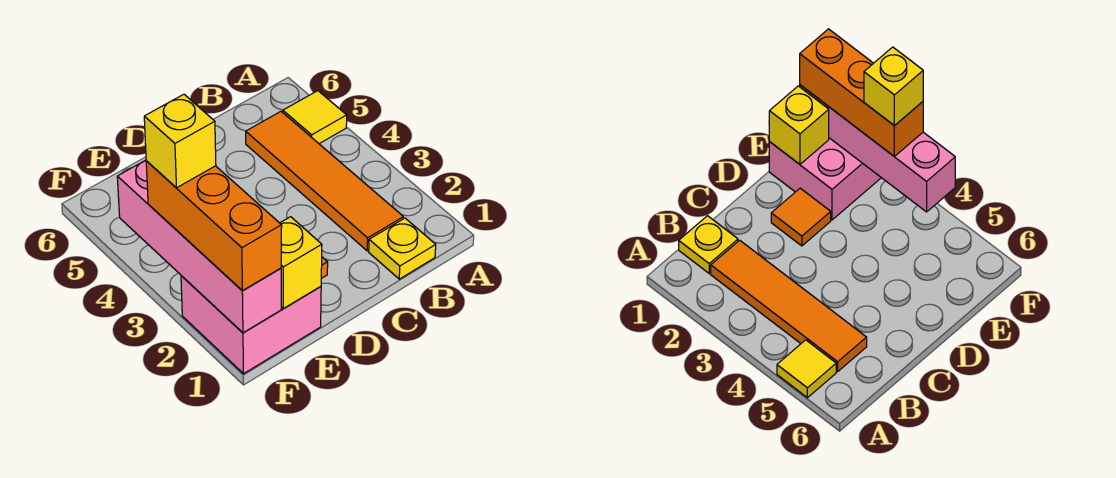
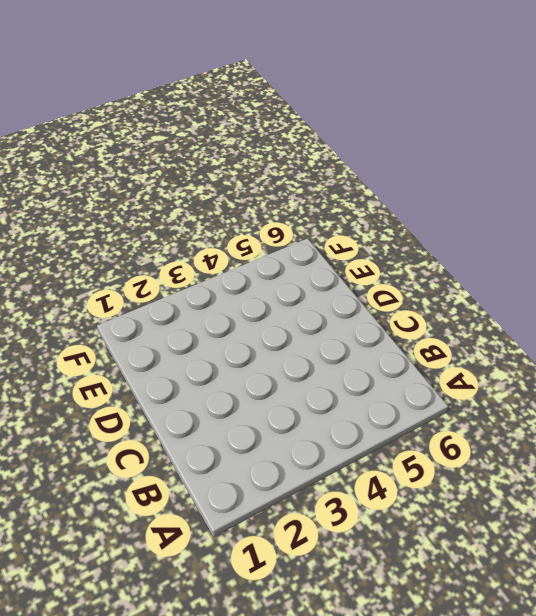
none -> yellow 1x1 tile [283,91,347,144]
none -> yellow 1x1 plate [369,218,436,279]

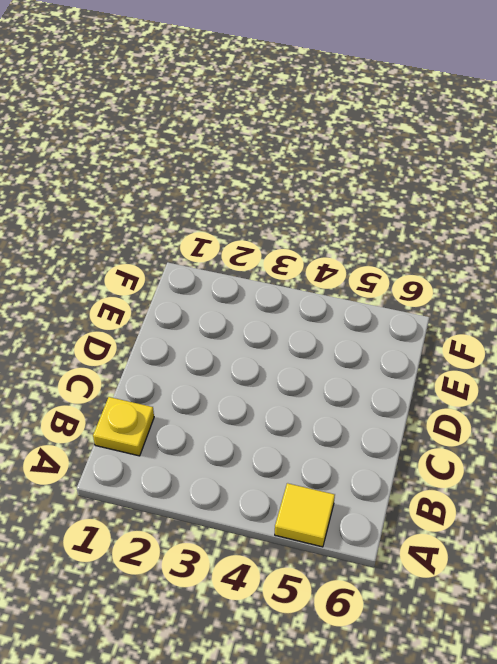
none -> orange 1x4 tile [246,112,403,251]
none -> orange 1x1 tile [771,188,831,246]

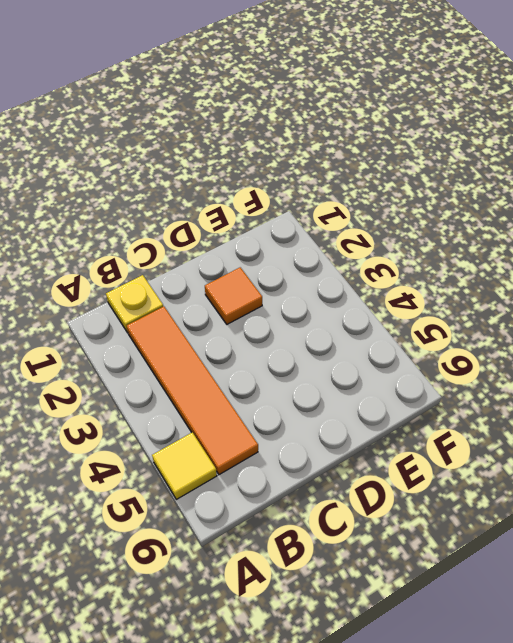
none -> pink 2x2 brick [181,276,321,374]
none -> yellow 1x1 brick [280,217,322,308]

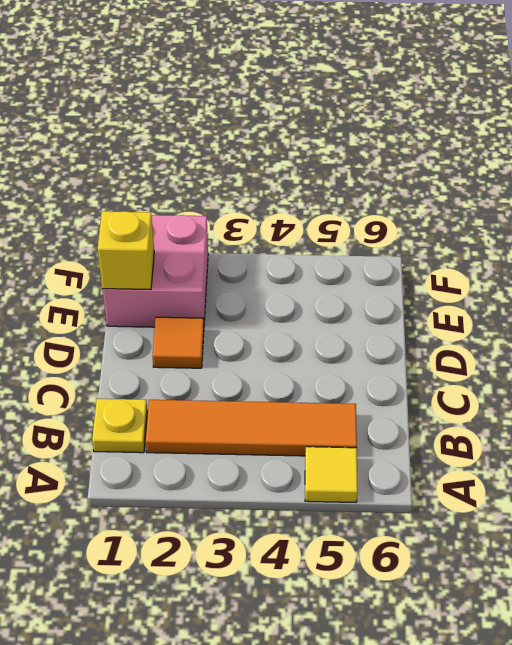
none -> pink 1x4 brick [117,160,281,333]
none -> orange 1x3 brick [146,161,282,291]

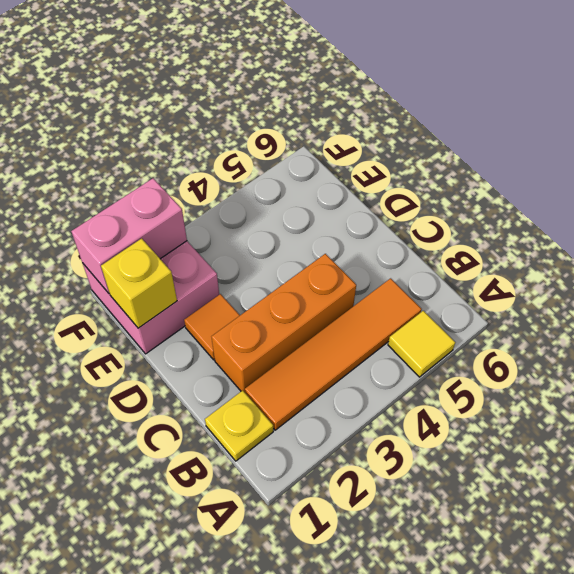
orange 1x3 brick [212,254,356,392] -> orange 1x3 brick moved to [146,161,282,291]
pink 1x2 brick [71,178,187,293] -> pink 1x4 brick [117,160,281,333]
none -> yellow 1x1 brick [144,94,216,188]

